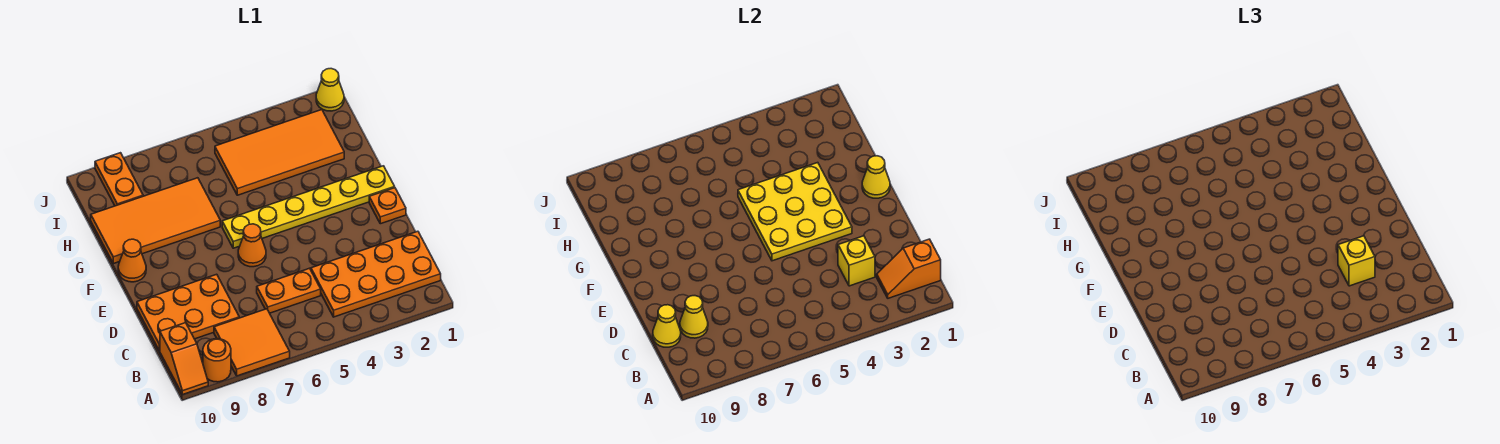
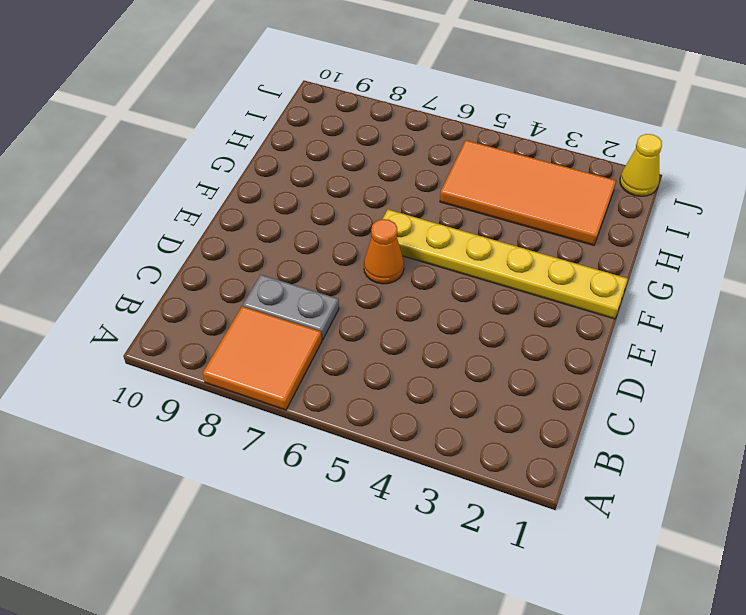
grey 1x2 plate [243,275,339,340] -> orange 2x3 plate [137,274,239,351]
none -> orange 1x1 round brick [203,339,231,382]
none -> orange 1x2 slope [160,323,208,395]
none -> orange 2x4 plate [311,231,441,317]

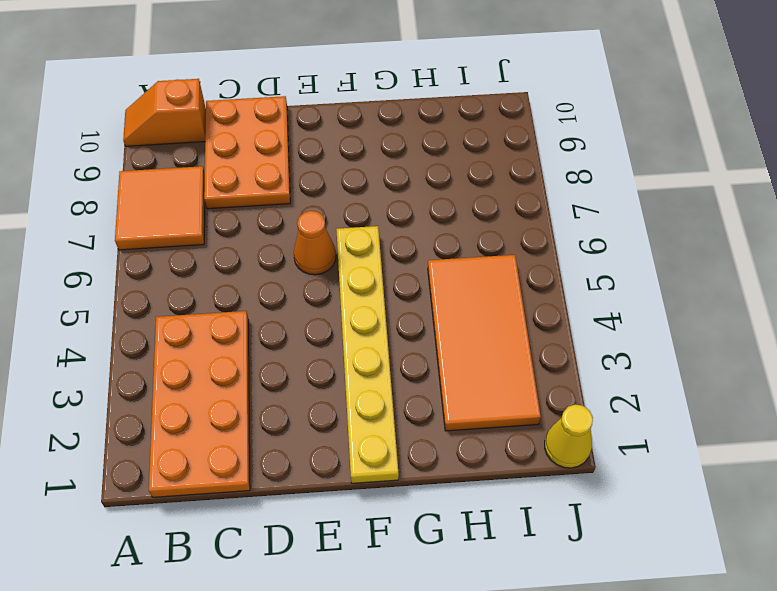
none -> orange 1x1 round brick [203,339,231,382]
none -> orange 1x2 plate [257,268,321,313]
none -> orange 1x1 plate [369,188,406,224]

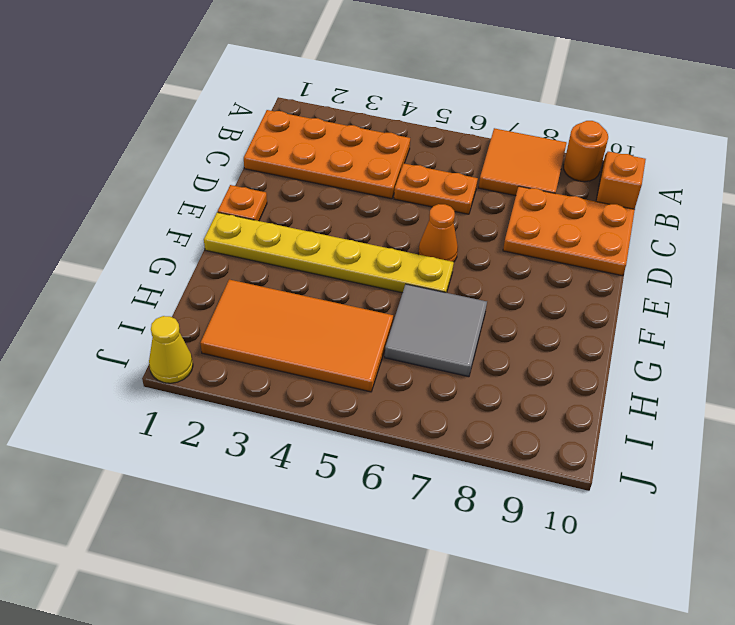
grey 2x2 tile [385,284,487,377] -> orange 2x4 tile [91,178,220,264]
none -> orange 1x1 cone [118,239,146,282]
none -> orange 1x2 plate [95,153,143,206]
none -> orange 1x2 slope [877,239,941,298]

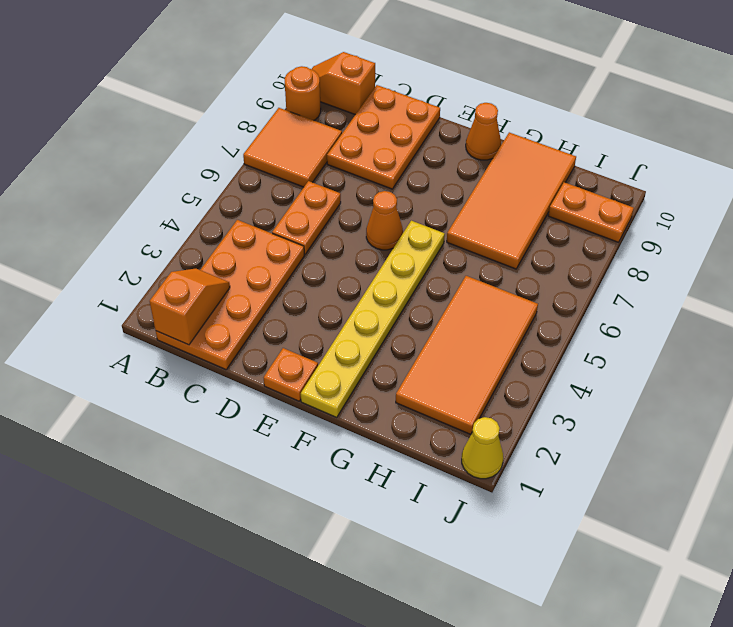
none -> yellow 1x1 brick [838,236,875,286]
none -> yellow 1x1 cone [680,296,708,338]
none -> yellow 1x1 cone [653,305,681,347]

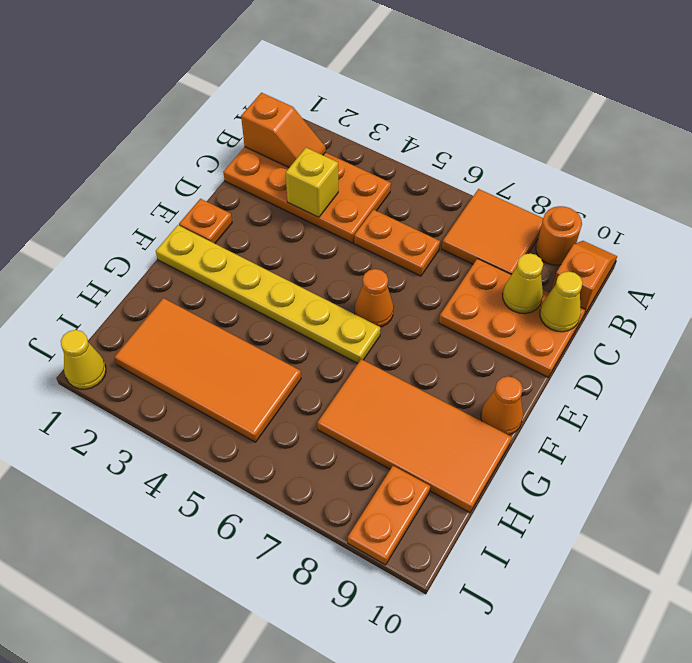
none -> yellow 3x3 plate [738,163,852,261]
none -> yellow 1x1 cone [862,156,890,198]
none -> yellow 1x1 brick [1338,236,1375,286]

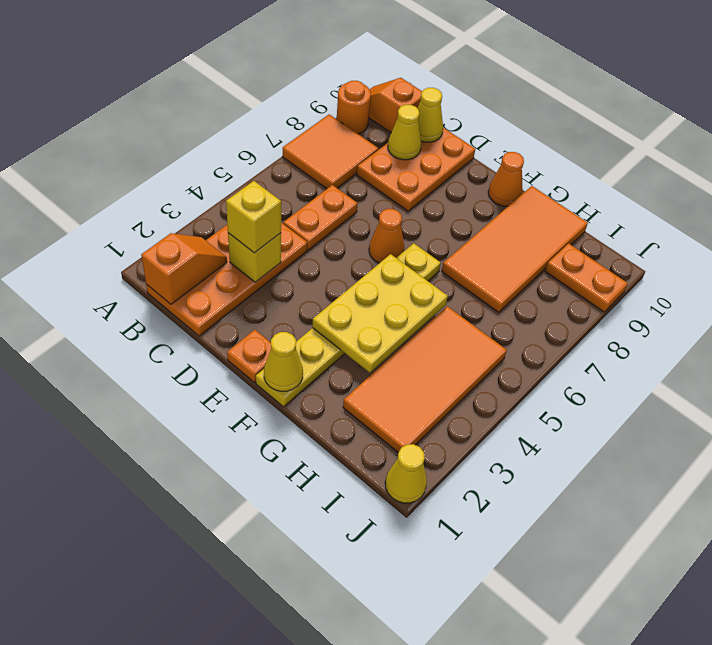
yellow 2x3 plate [312,254,448,373] -> yellow 3x3 plate [738,163,852,261]

